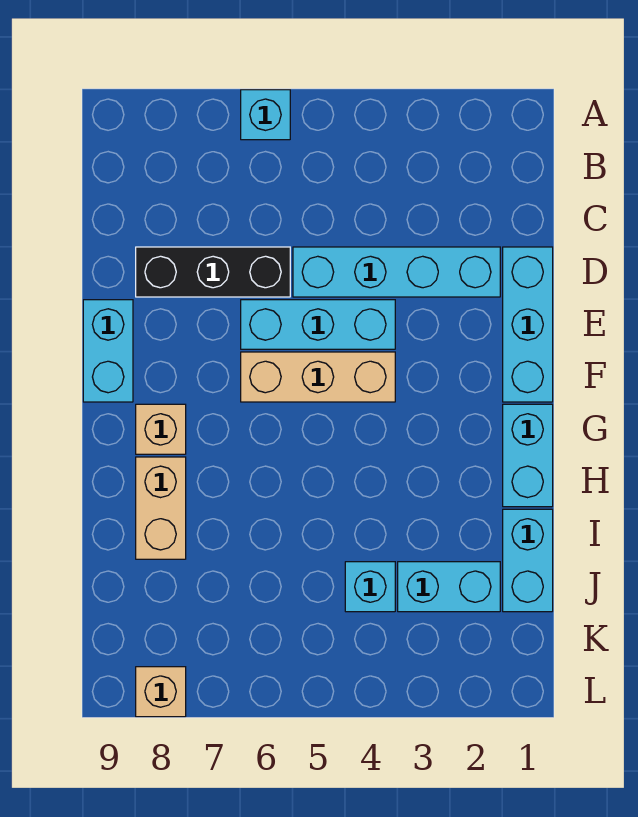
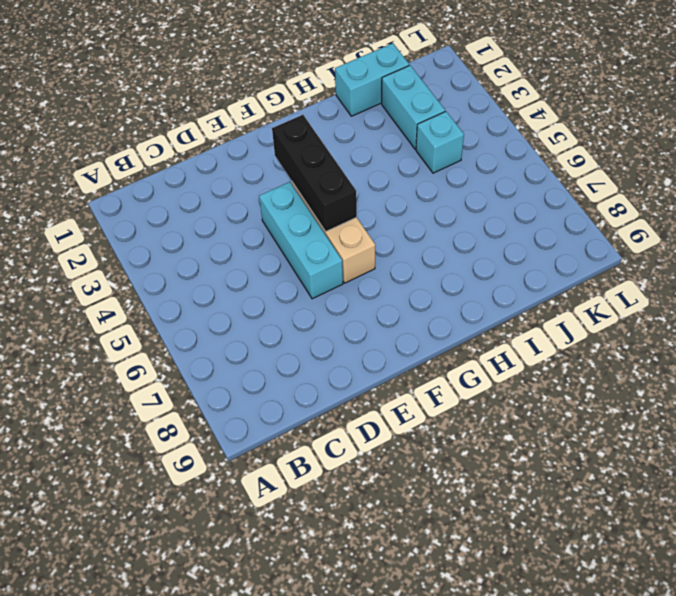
black 1x3 brick [272,115,357,231] -> black 1x3 brick moved to [136,247,290,297]
none -> cyan 1x1 brick [241,90,290,140]
none -> cyan 1x3 brick [503,247,553,402]
none -> cyan 1x4 brick [293,247,500,297]

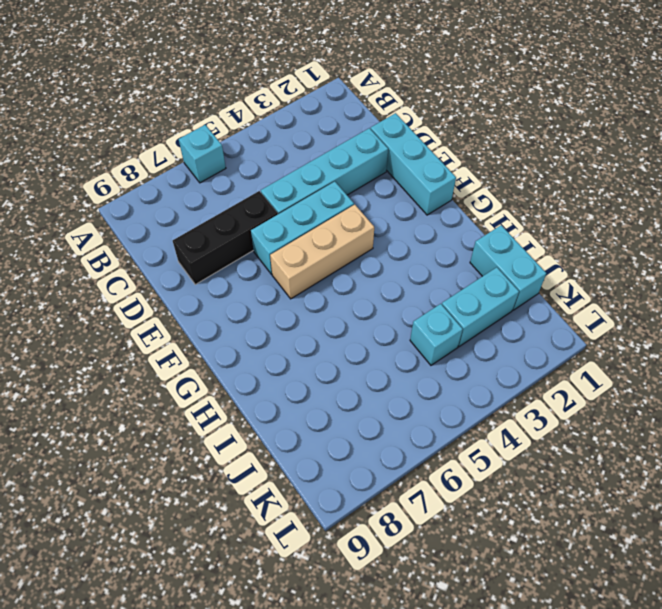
none -> cyan 1x2 brick [83,300,133,402]
none -> cyan 1x2 brick [503,404,553,507]
none -> tan 1x1 brick [136,404,186,454]

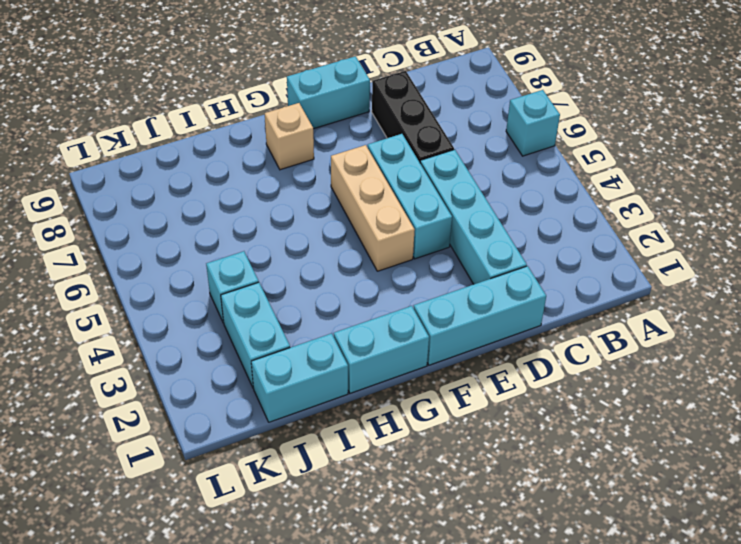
none -> tan 1x2 brick [136,457,186,559]
none -> tan 1x1 brick [136,667,186,717]

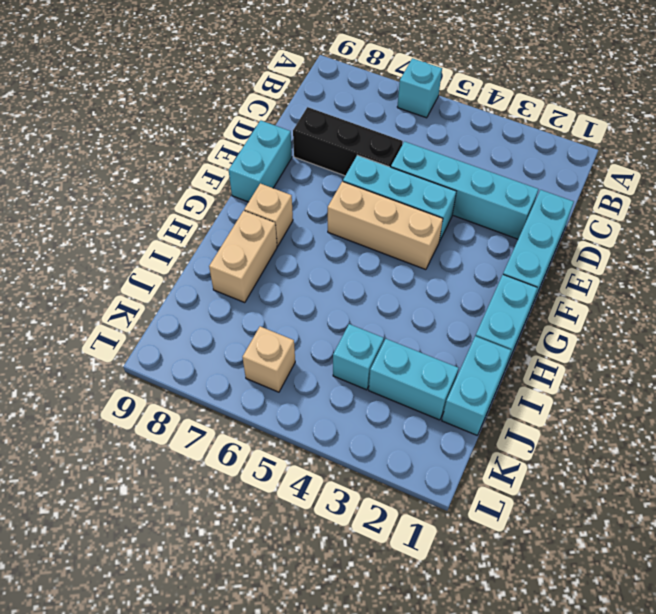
tan 1x1 brick [243,326,295,392] -> tan 1x1 brick moved to [136,667,186,717]

